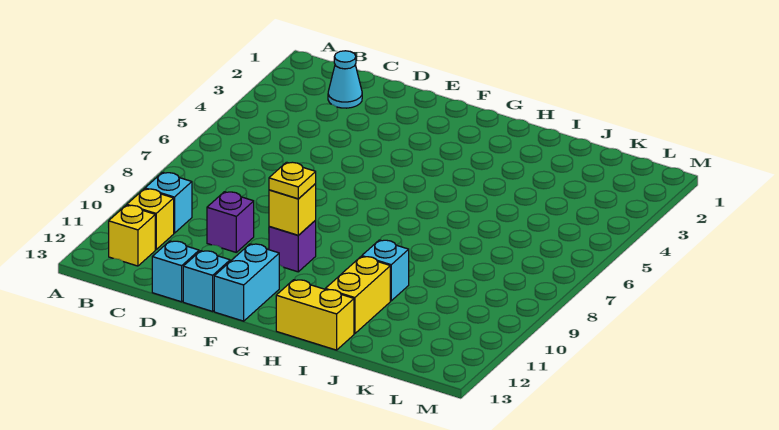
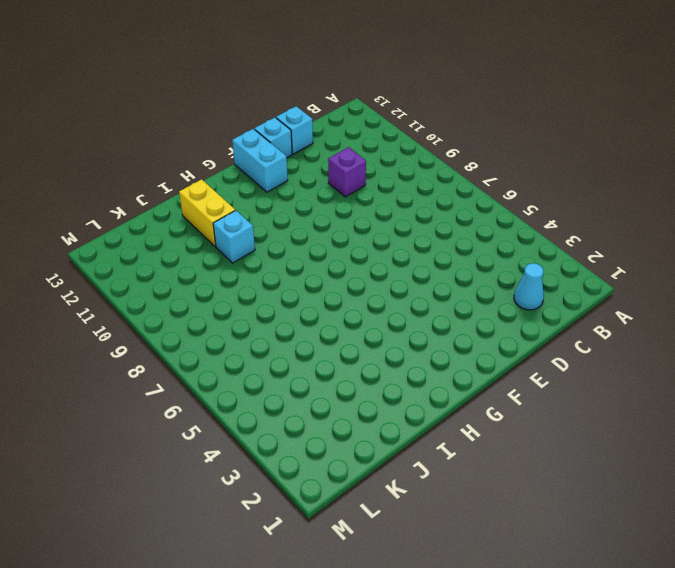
none -> cyan 1x1 brick [145,172,192,233]
none -> yellow 1x1 brick [127,189,174,250]
none -> yellow 1x1 brick [109,205,155,266]

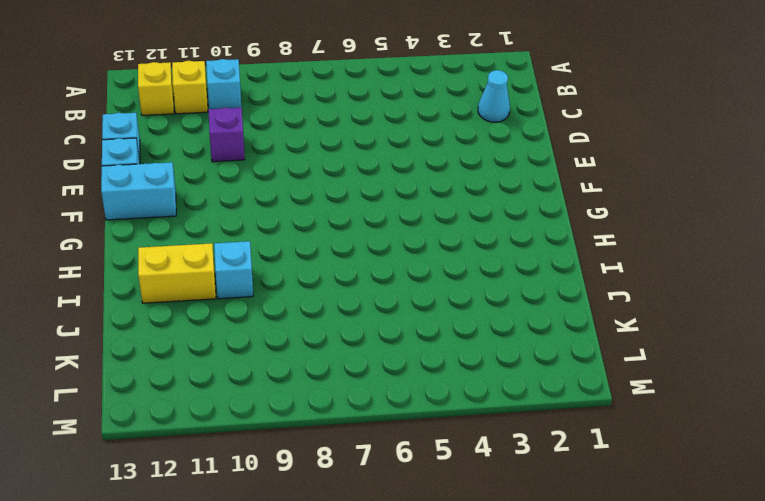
none -> purple 1x1 brick [269,220,316,272]
none -> yellow 1x2 brick [276,280,354,350]
none -> yellow 1x1 brick [269,184,316,235]

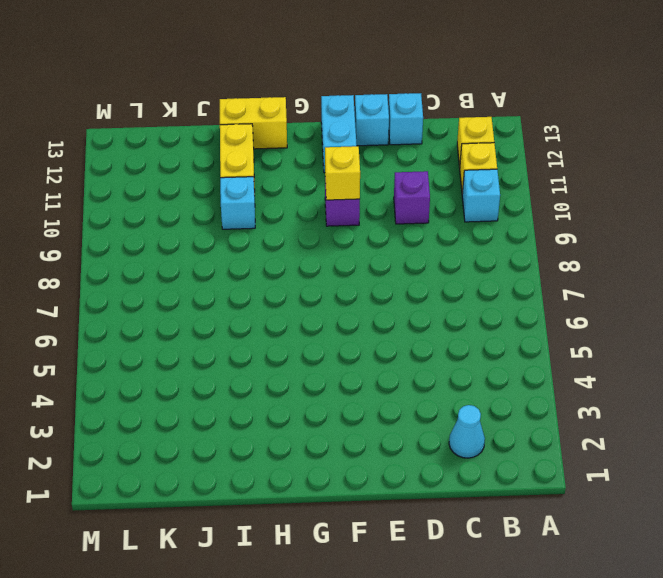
none -> yellow 1x1 plate [269,162,316,199]

